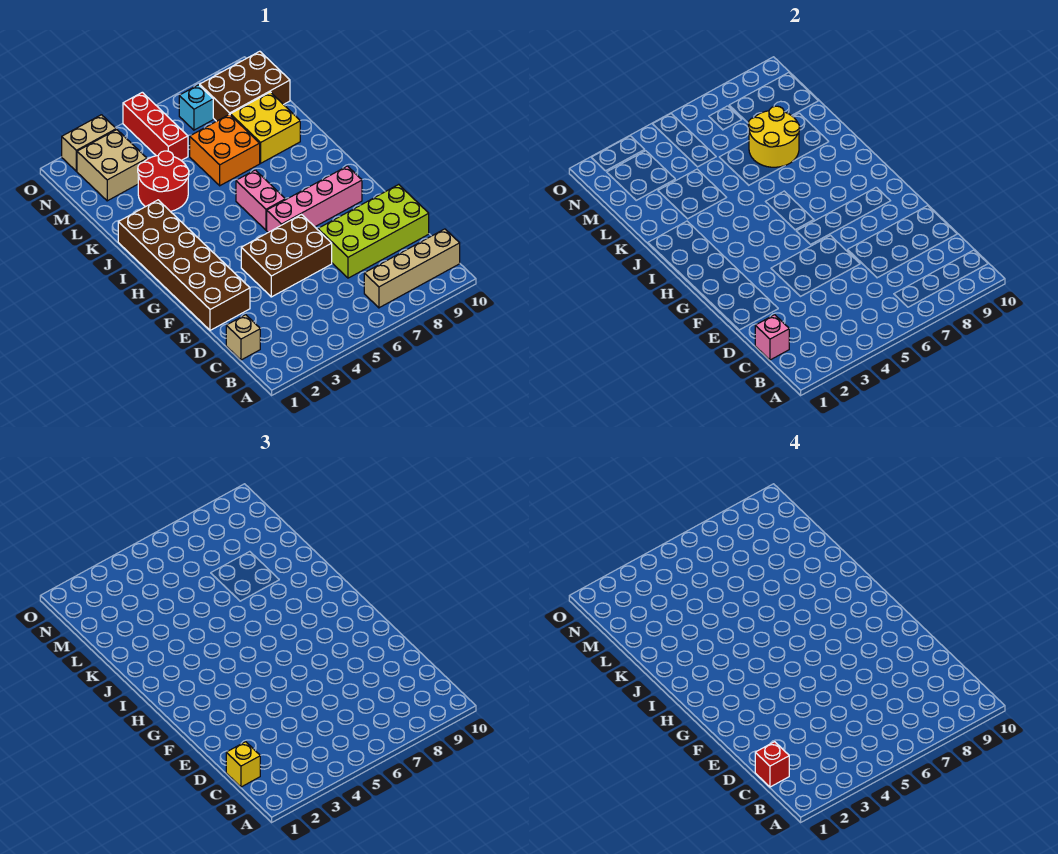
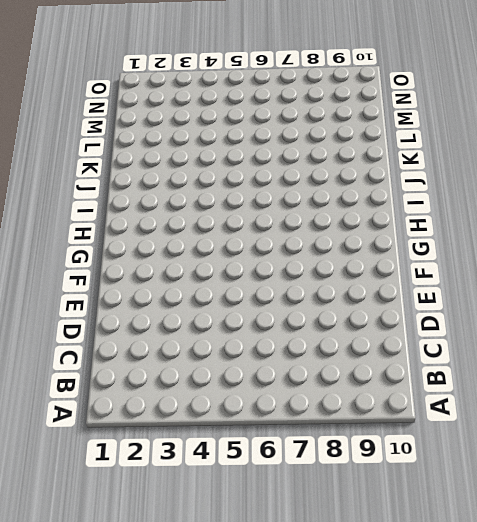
none -> tan 1x4 brick [364,229,460,308]
none -> tan 1x1 brick [226,315,260,360]
none -> lime 2x4 brick [318,184,429,278]

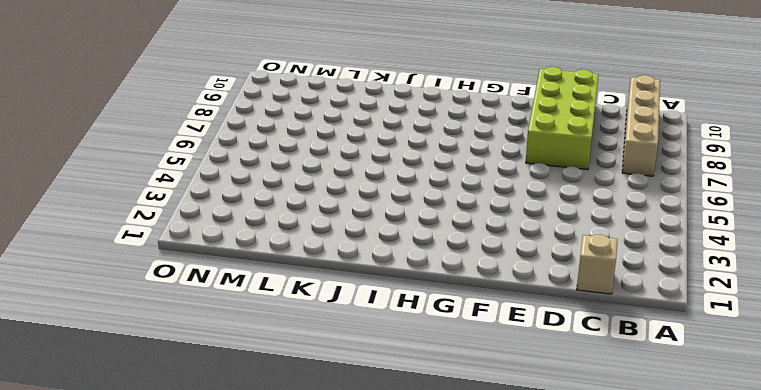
none -> brown 2x6 brick [118,200,250,330]
none -> brown 2x3 brick [241,215,332,297]
none -> pink 1x4 brick [267,166,362,232]

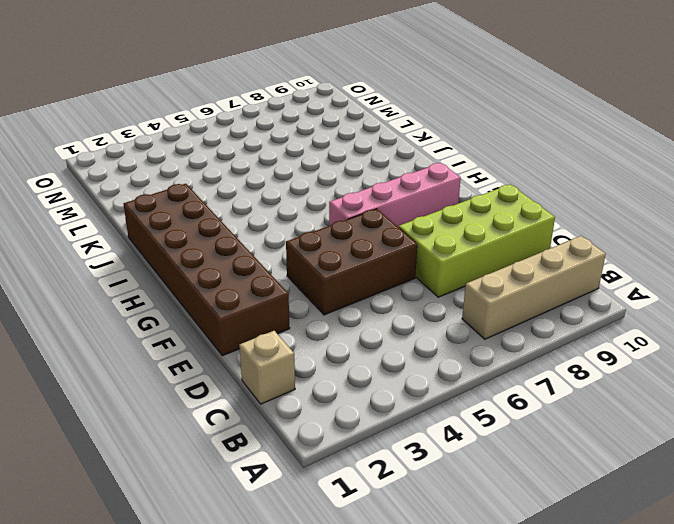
none -> pink 1x2 brick [236,170,285,230]
none -> red 2x2 round brick [138,151,189,211]
none -> orange 2x2 brick [190,114,260,186]

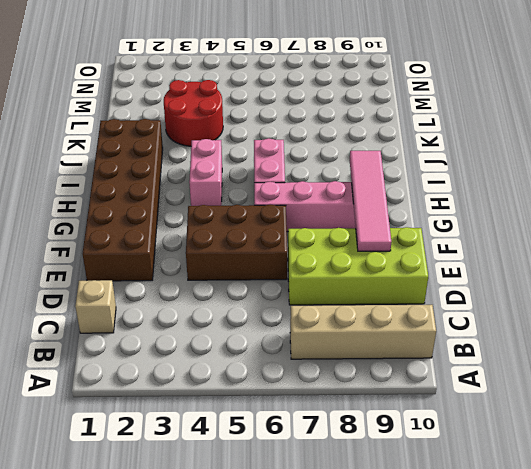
pink 1x4 tile [350,151,391,251] -> none
pink 1x2 brick [189,139,222,206] -> none
none -> orange 2x2 brick [190,114,260,186]
none -> yellow 2x2 brick [230,92,300,163]
none -> tan 2x2 brick [77,129,147,201]

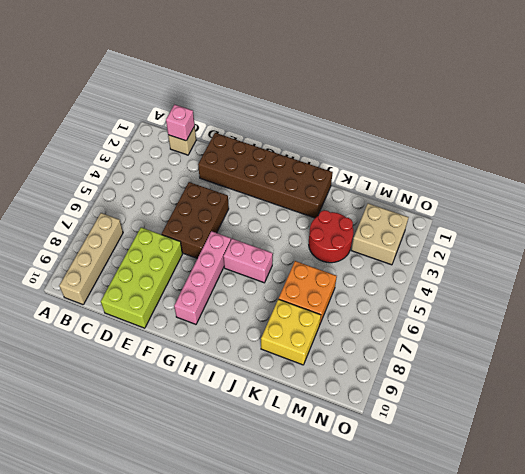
none -> red 1x3 brick [123,92,188,160]
none -> brown 2x3 brick [200,51,290,121]
none -> cyan 1x1 brick [179,85,213,130]

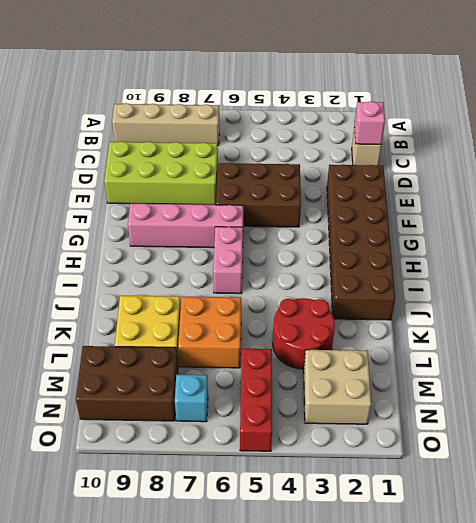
none -> tan 1x2 brick [62,115,116,171]
none -> yellow 2x2 round brick [748,106,800,167]
none -> yellow 1x1 brick [226,742,260,787]

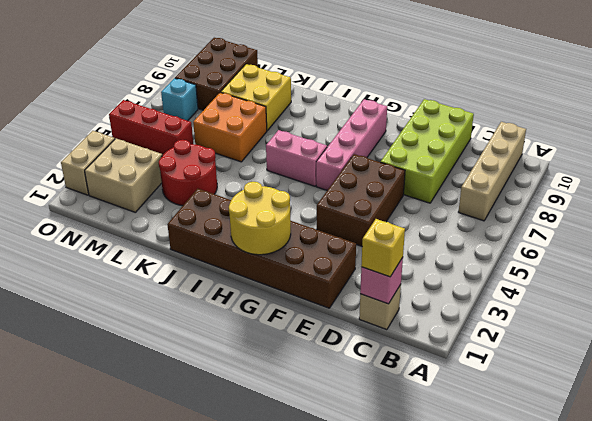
yellow 2x2 round brick [229,182,291,255] -> yellow 2x2 round brick moved to [748,106,800,167]
none -> red 1x1 brick [755,742,789,787]

